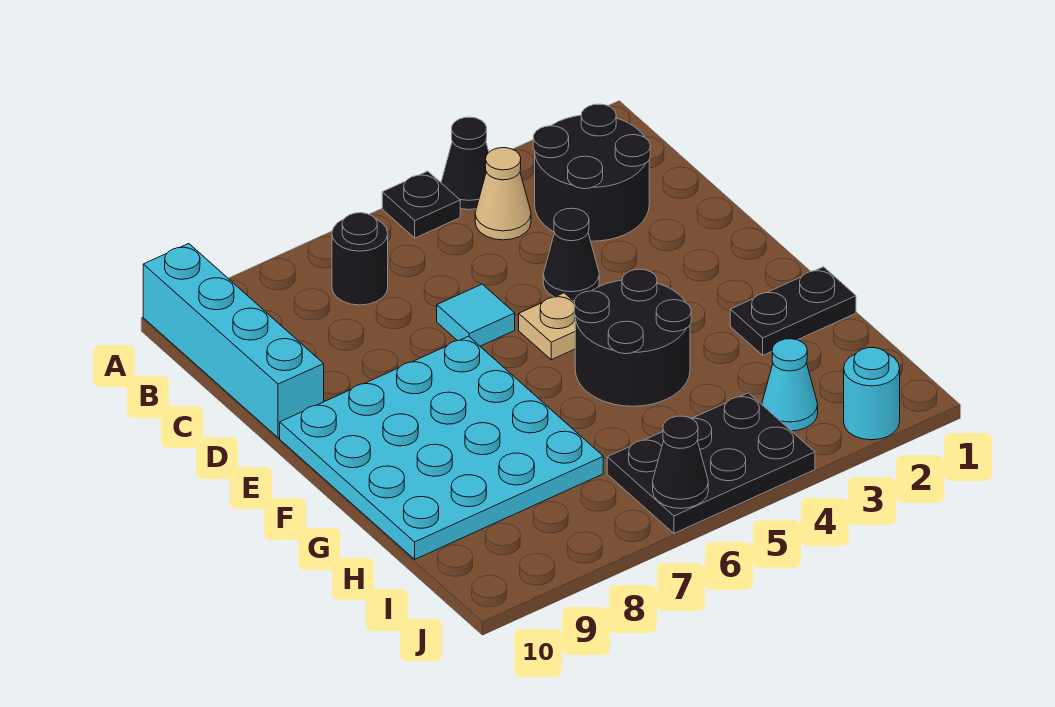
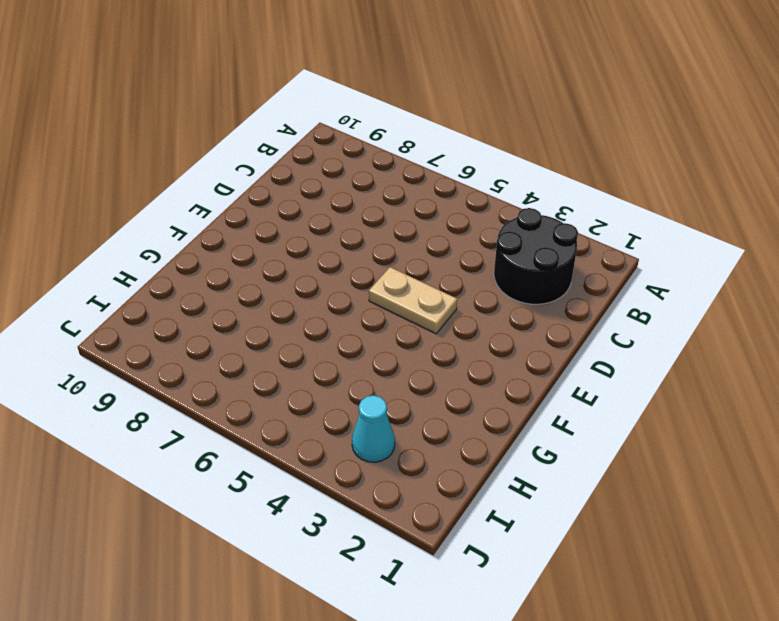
tan 1x2 plate [369,267,457,334] -> tan 1x1 plate [519,293,575,360]
none -> black 1x1 cone [441,117,489,210]
none -> black 1x1 plate [382,171,460,238]
none -> cyan 1x4 brick [143,244,324,438]

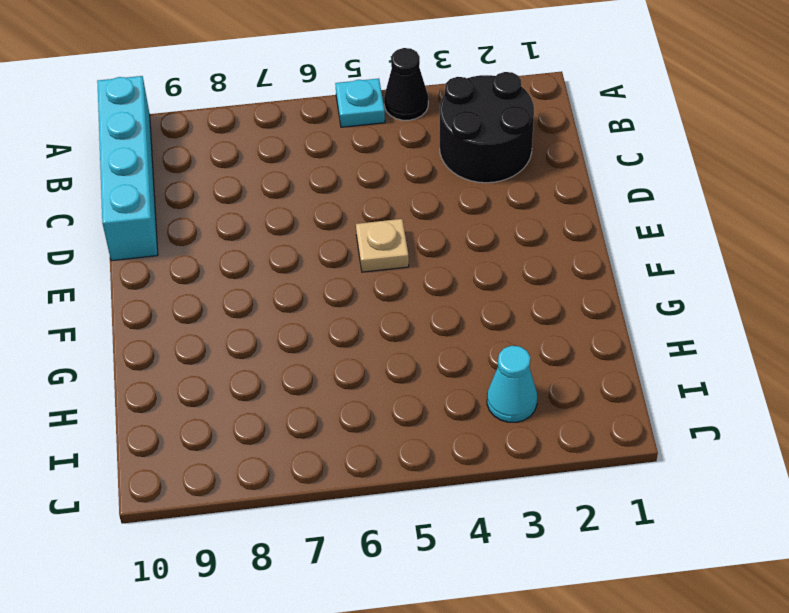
cyan 1x1 plate [335,79,385,127] -> black 1x1 plate [382,171,460,238]
none -> tan 1x1 cone [475,148,531,240]
none -> black 1x1 round brick [332,213,388,305]
none -> black 1x1 cone [543,208,599,301]

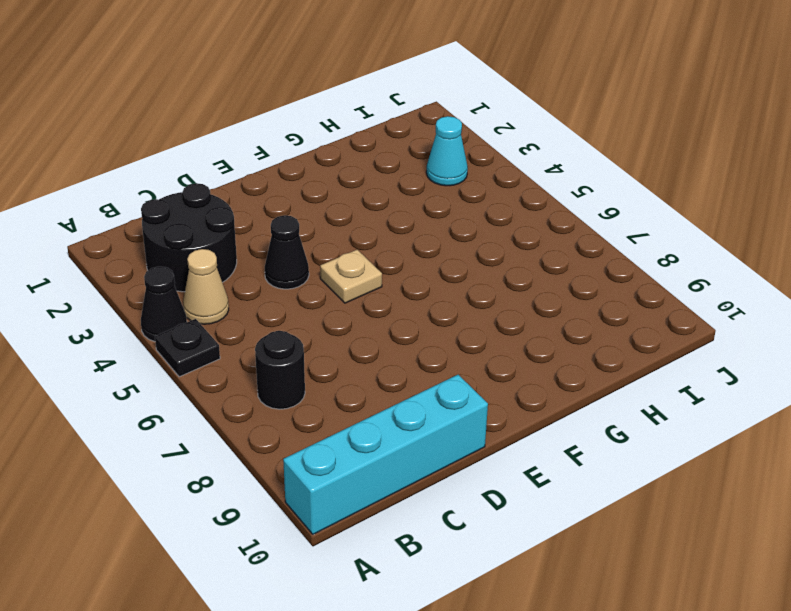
none -> cyan 1x1 tile [437,284,515,346]
none -> cyan 4x4 plate [280,336,603,559]
none -> black 2x2 round brick [574,269,691,406]

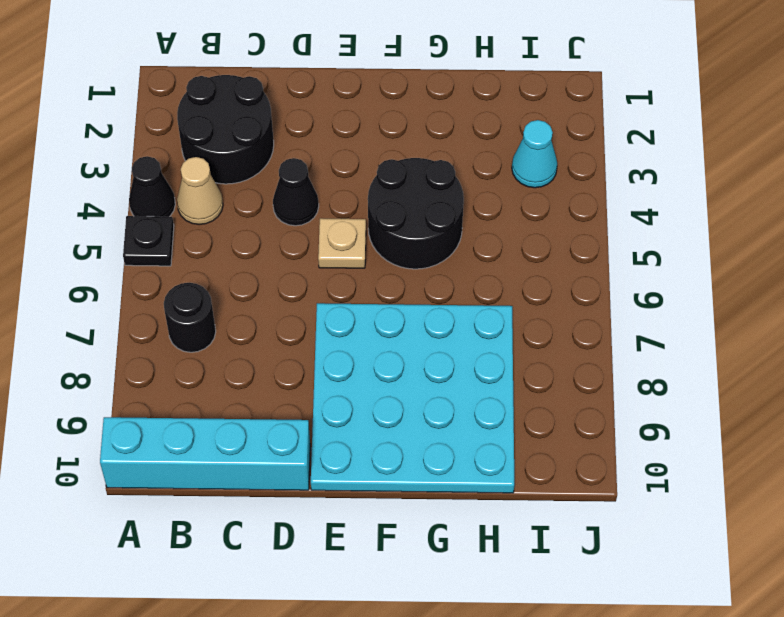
none -> cyan 1x1 tile [437,284,515,346]
none -> black 1x2 plate [730,267,856,355]
none -> black 2x3 plate [607,393,815,533]

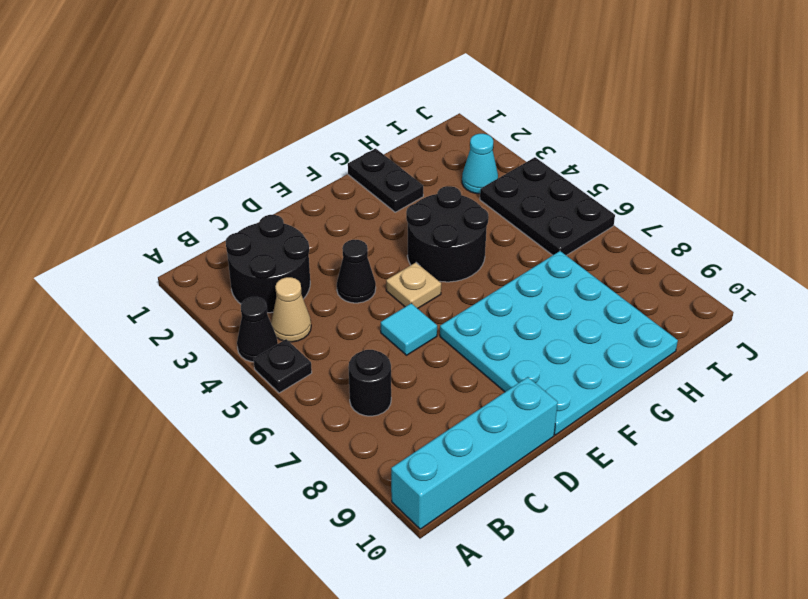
none -> cyan 1x1 round brick [844,348,900,440]
none -> black 1x1 cone [653,416,708,509]

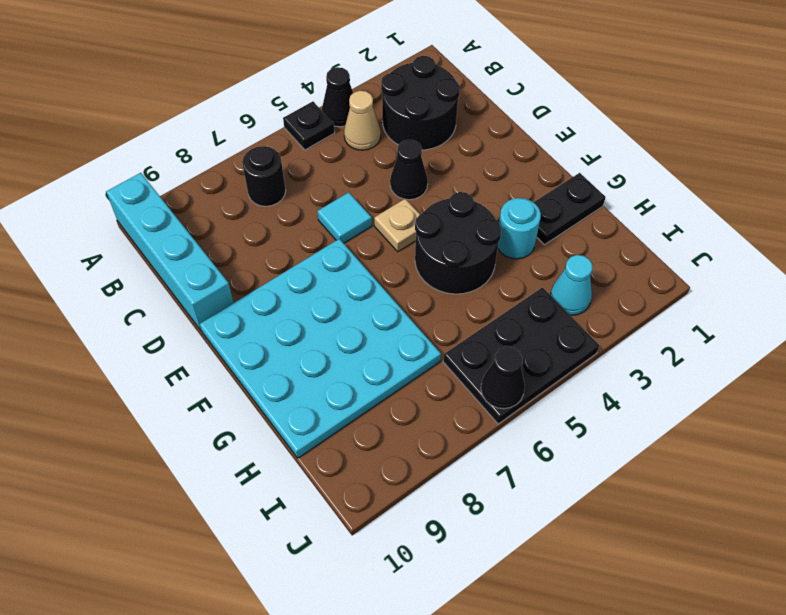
cyan 1x1 round brick [498,198,541,259] -> cyan 1x1 round brick moved to [844,348,900,440]

